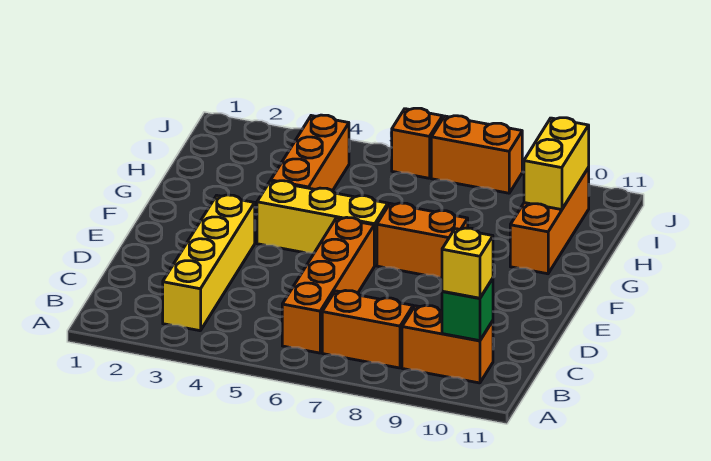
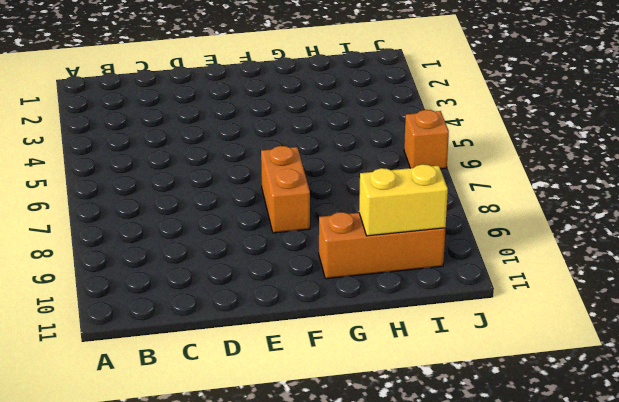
none -> yellow 1x4 brick [163,195,255,331]
none -> orange 1x4 brick [282,217,374,353]
none -> orange 1x2 brick [322,291,413,368]

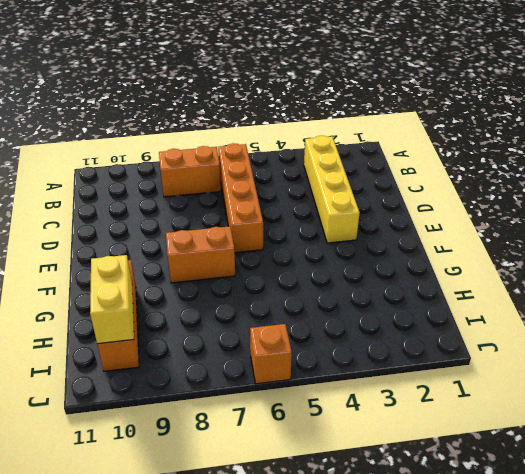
none -> orange 1x2 brick [402,305,493,383]
none -> yellow 1x3 brick [257,181,388,266]
none -> orange 1x3 brick [271,115,349,191]

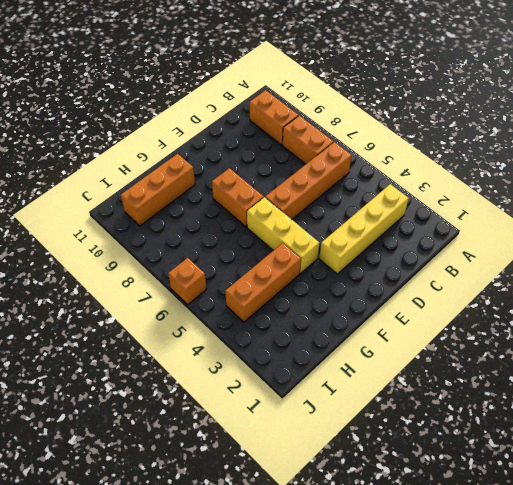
none -> orange 1x2 brick [431,116,522,193]
none -> green 1x1 brick [442,279,493,341]
none -> yellow 1x2 brick [524,118,589,210]

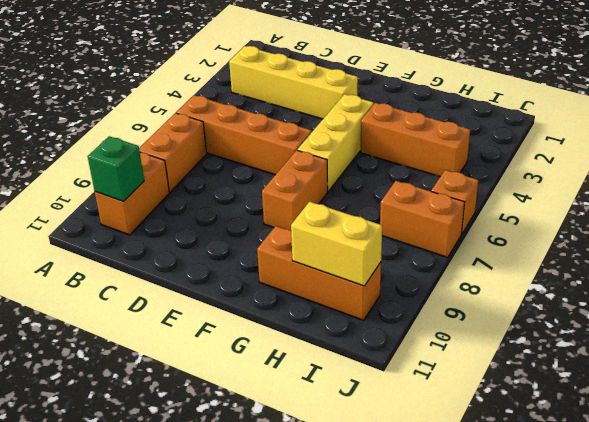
orange 1x2 brick [380,181,465,257] -> orange 1x2 brick turned to [431,116,522,193]
none -> yellow 1x1 brick [442,228,493,298]

